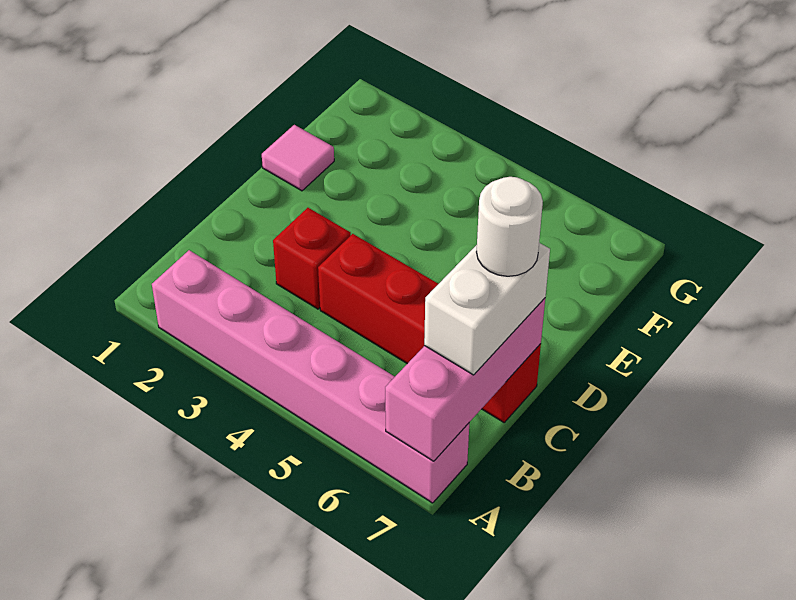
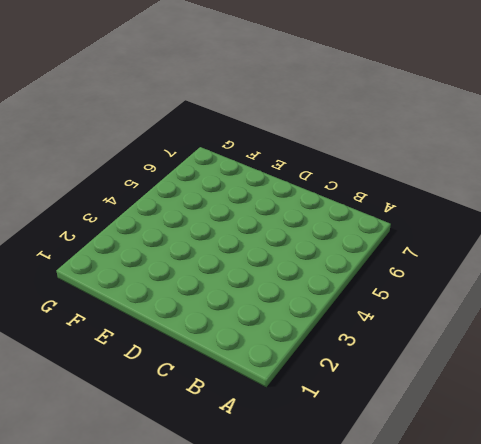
none -> pink 1x6 brick [152,250,469,503]
none -> red 1x1 brick [273,208,351,309]

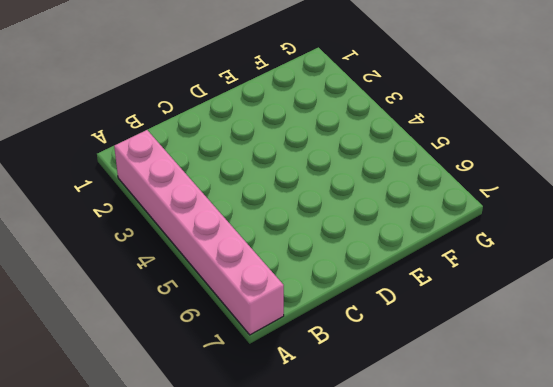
none -> red 1x1 brick [273,208,351,309]
none -> red 1x4 brick [318,234,541,422]

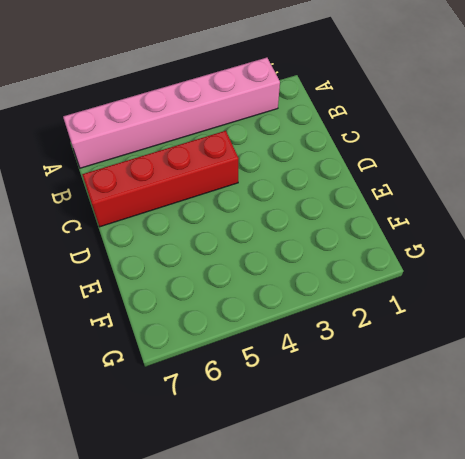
none -> red 1x1 brick [273,208,351,309]
none -> pink 1x1 tile [262,125,334,191]

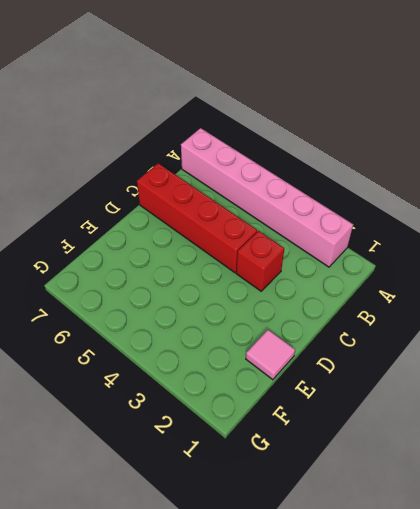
none -> pink 1x3 brick [385,298,545,461]
none -> white 1x2 brick [424,243,550,375]

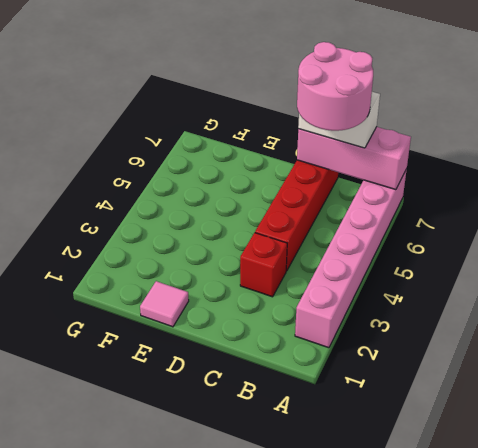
pink 2x2 round brick [297,42,373,131] -> white 1x1 round brick [477,177,543,276]

